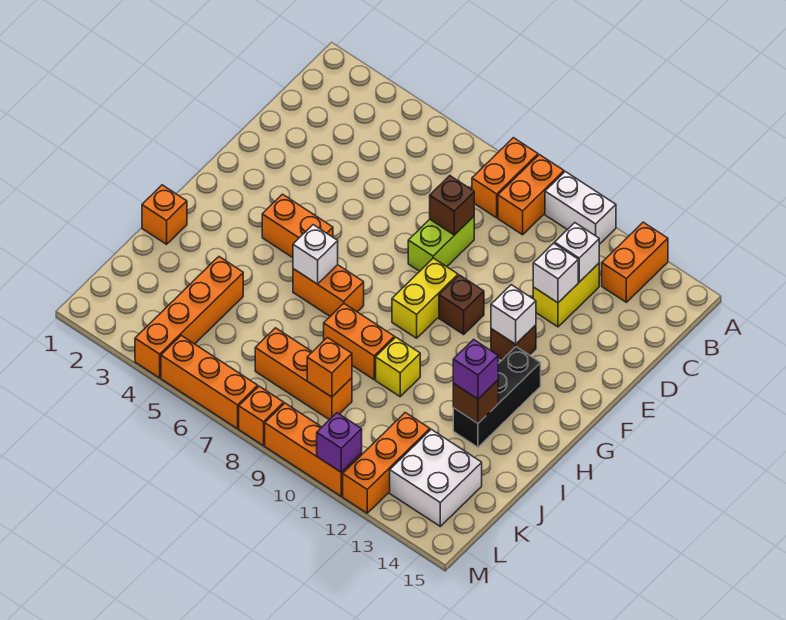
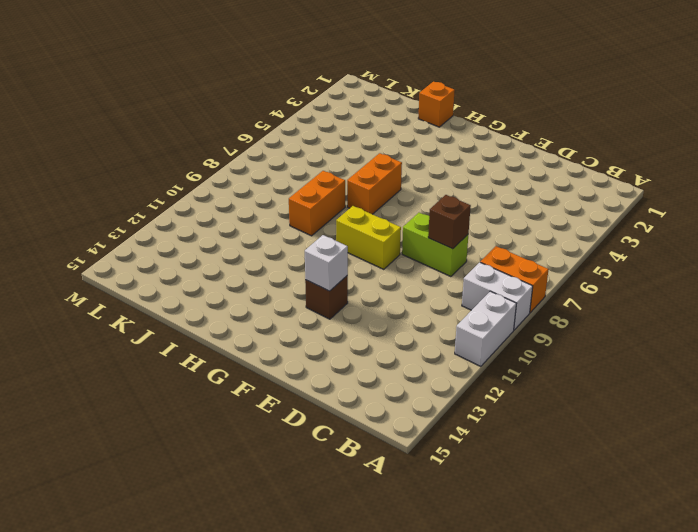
white 1x2 brick [462,262,533,330] -> orange 1x2 brick [498,155,564,235]
none -> orange 1x2 brick [602,222,668,302]
none -> yellow 1x2 brick [533,263,599,327]
none -> brown 1x1 brick [439,275,484,334]
none -> orange 1x2 brick [262,194,333,258]

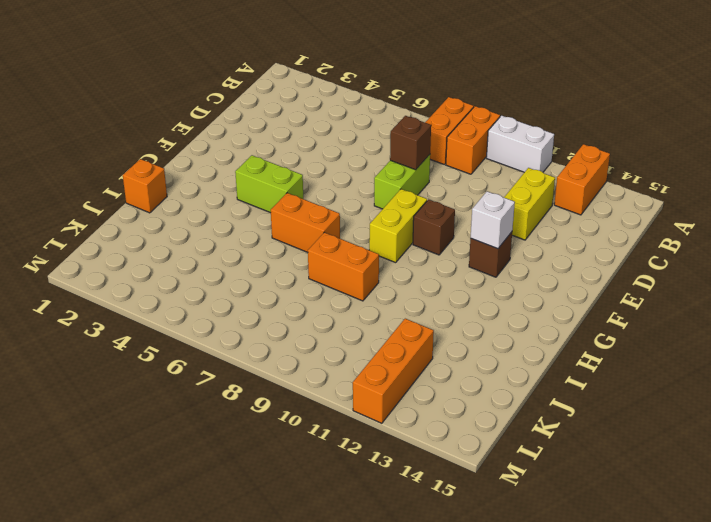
lime 1x2 brick [235,155,303,213] -> orange 1x2 brick [262,194,333,258]
none -> black 1x3 brick [453,347,541,447]
none -> yellow 1x1 brick [376,337,420,397]
none -> orange 1x4 brick [135,257,243,378]
none -> orange 1x3 brick [255,328,352,420]

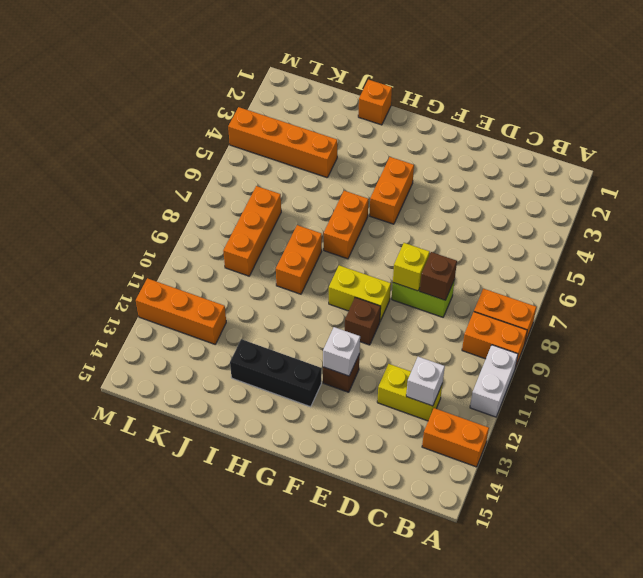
yellow 1x1 brick [393,243,430,291] -> yellow 1x1 brick moved to [376,337,420,397]
none -> white 2x2 brick [390,429,482,526]
none -> orange 1x3 brick [161,336,258,429]
none -> orange 1x1 brick [239,386,284,446]
none -> orange 1x3 brick [265,403,362,496]

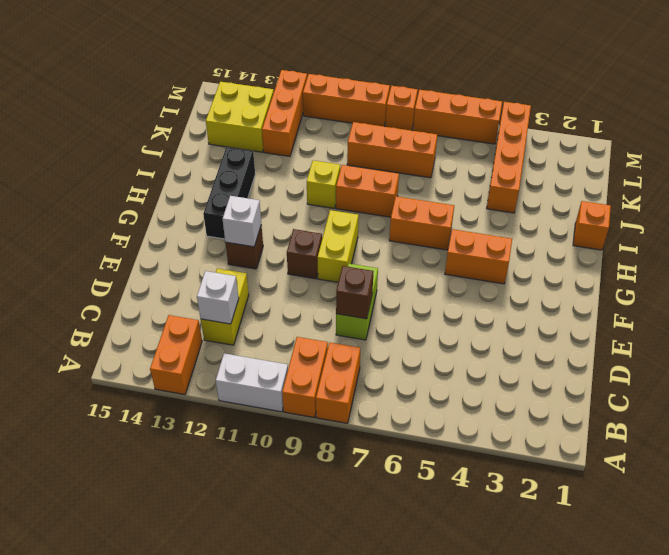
yellow 2x2 brick [206,82,274,152] -> white 2x2 brick [390,429,482,526]
none -> white 1x1 brick [533,243,578,303]
none -> white 1x1 brick [293,225,338,284]
none -> brown 1x1 brick [453,380,498,423]
none -> orange 1x1 brick [307,338,352,397]

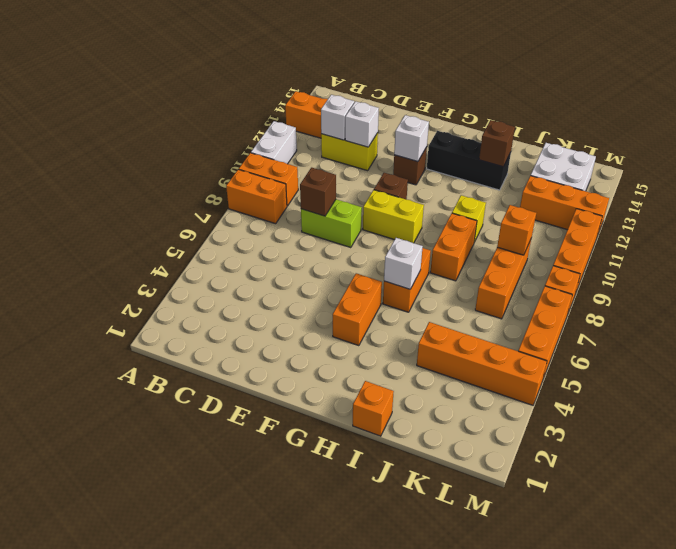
none -> purple 1x1 brick [317,413,362,472]
none -> purple 1x1 brick [453,340,498,399]

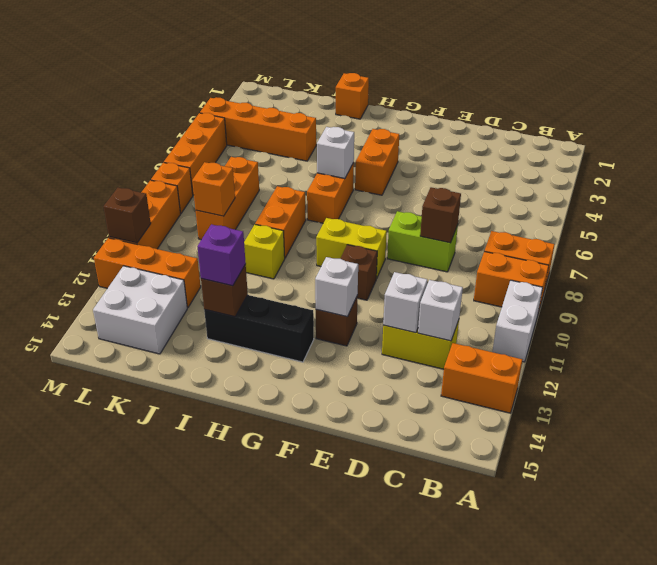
brown 1x1 brick [104,188,151,243] -> purple 1x1 brick [317,413,362,472]

